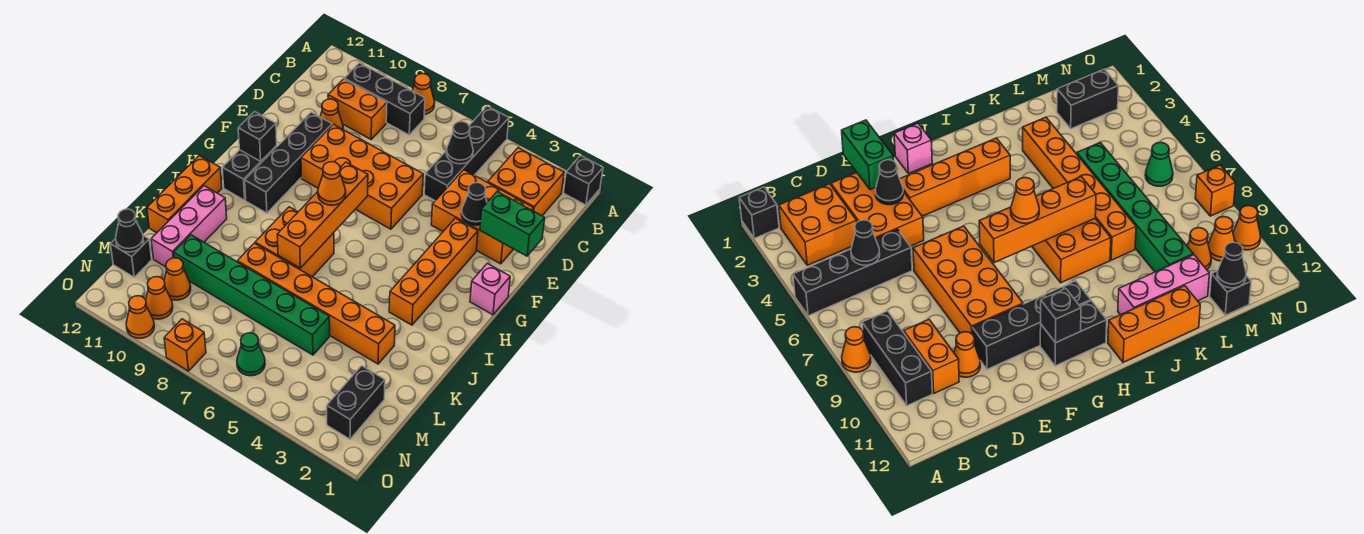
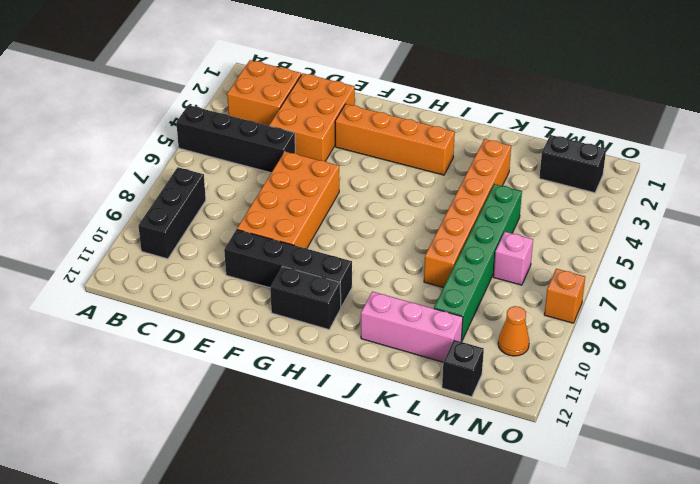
pink 1x1 brick [493,232,533,285] -> pink 1x1 brick moved to [470,263,510,315]
none -> black 1x1 brick [563,156,603,205]
none -> orange 1x1 cone [412,74,435,114]
none -> orange 1x2 brick [328,79,387,139]
none -> orange 1x1 cone [320,99,343,129]

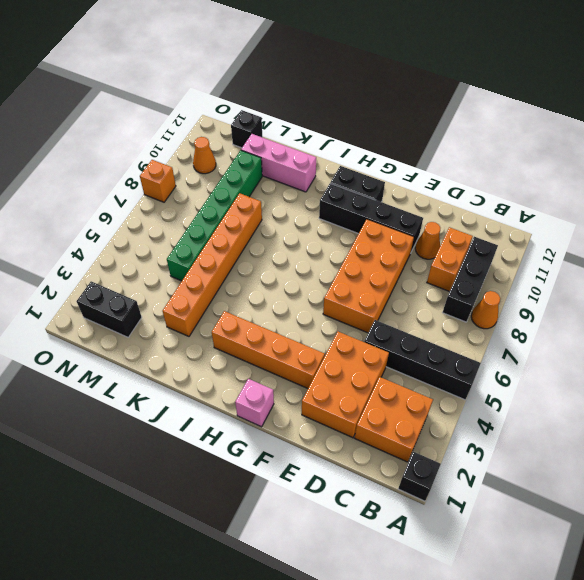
none -> orange 2x2 brick [255,207,334,277]
none -> orange 1x3 brick [147,156,222,233]
none -> orange 1x1 cone [164,258,191,300]
none -> green 1x1 cone [237,333,265,376]

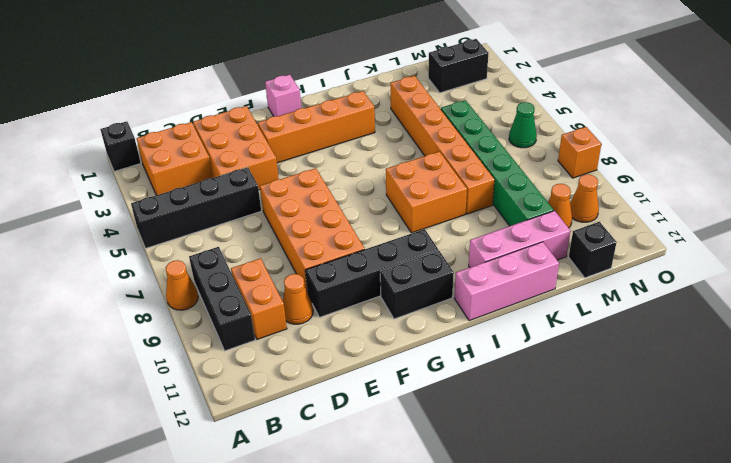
pink 1x3 brick [455,242,559,321] -> orange 1x3 brick [147,156,222,233]
none -> orange 1x1 cone [126,296,154,338]
none -> black 1x1 cone [446,122,473,164]
none -> green 1x2 brick [480,192,545,256]
none -> black 1x1 cone [461,183,487,225]

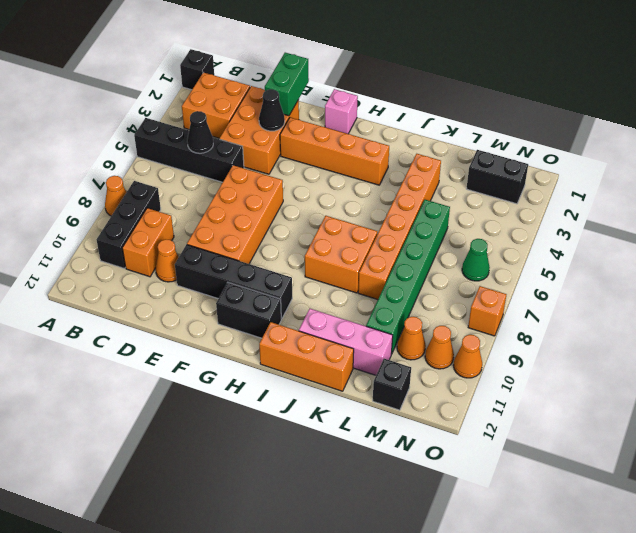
none -> orange 1x4 brick [277,162,368,268]
none -> black 1x1 brick [238,112,277,161]
none -> black 1x1 cone [116,209,144,252]
none -> orange 1x1 cone [318,162,346,205]

